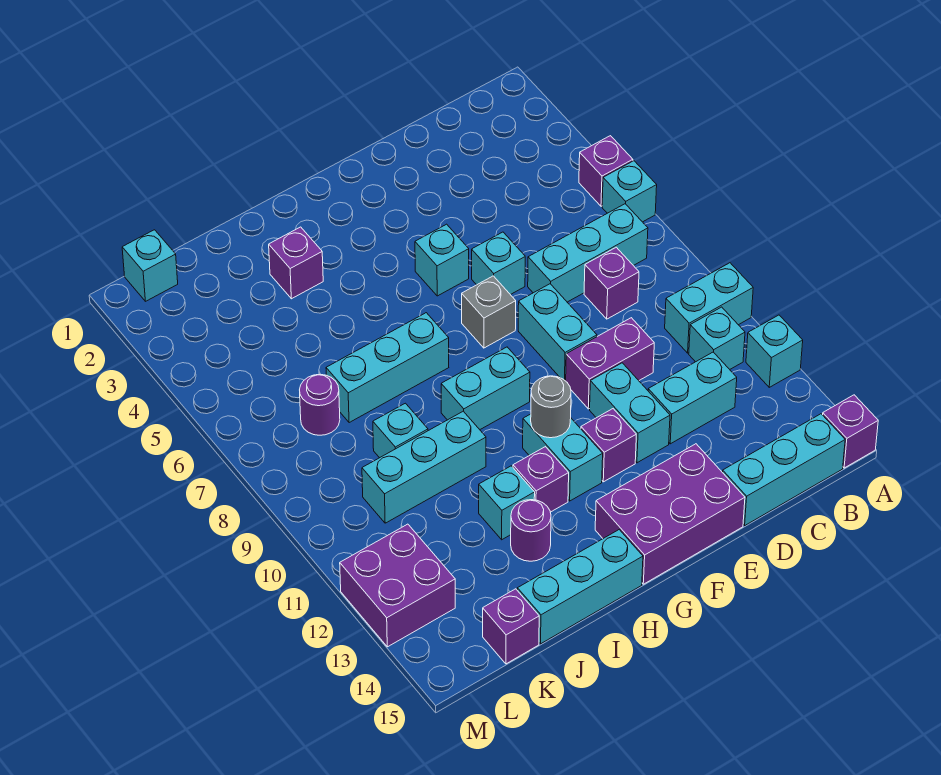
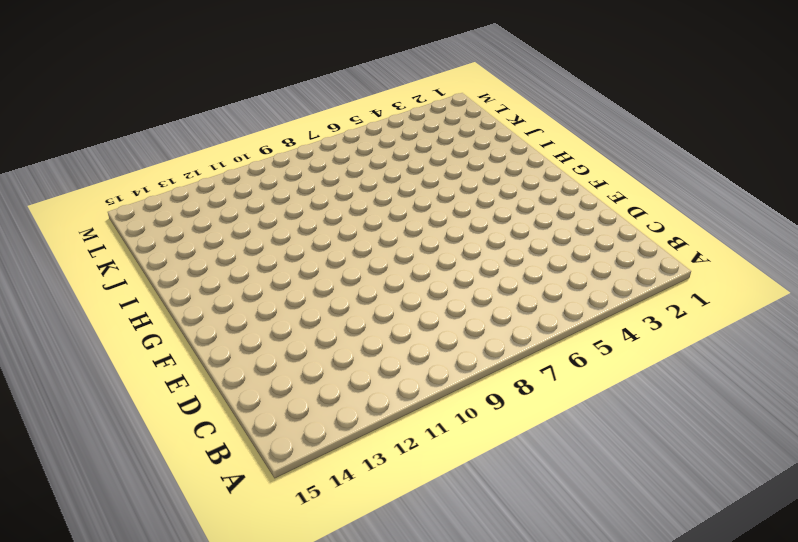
none -> purple 1x1 brick [579,136,633,206]
none -> cyan 1x1 brick [602,161,657,222]
none -> cyan 1x2 brick [665,263,753,353]
none -> cyan 1x1 brick [746,315,803,387]

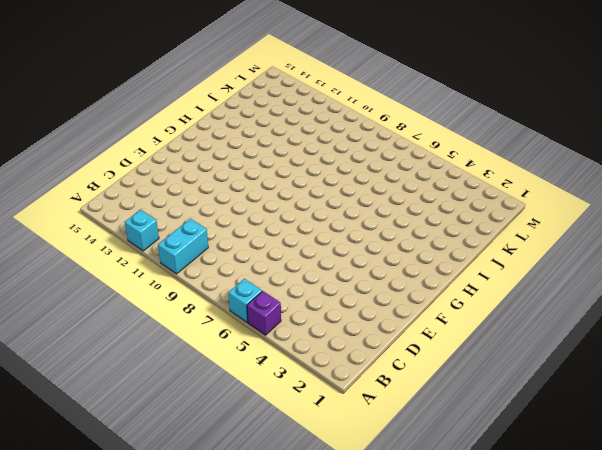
none -> purple 1x1 brick [823,395,878,468]
none -> cyan 1x3 brick [528,204,648,302]
none -> cyan 1x1 brick [689,307,745,369]
none -> cyan 1x3 brick [723,414,845,525]

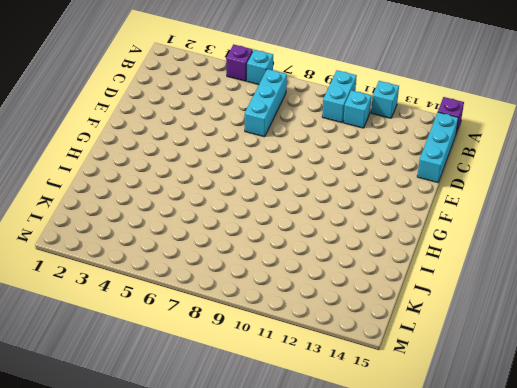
none -> purple 1x1 brick [584,247,639,319]
none -> cyan 1x2 brick [648,352,737,444]
none -> purple 1x2 brick [566,318,654,409]
none -> cyan 1x1 brick [472,232,525,295]

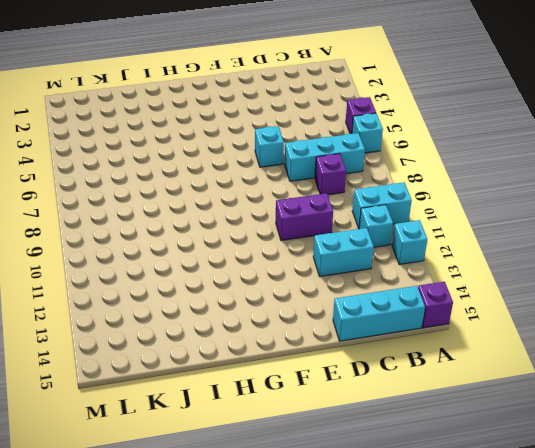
none -> cyan 1x2 brick [518,284,597,381]
none -> cyan 1x2 brick [590,363,670,463]
none -> purple 2x3 brick [595,444,745,584]
none -> cyan 1x1 brick [415,224,469,296]

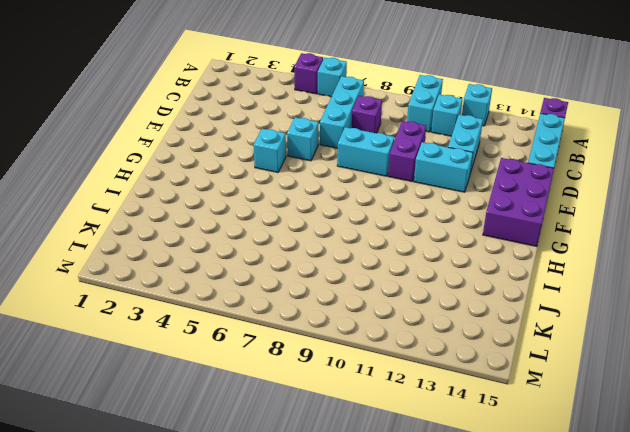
none -> grey 1x1 brick [462,276,516,348]
none -> purple 1x1 brick [581,409,636,482]
none -> cyan 1x2 brick [441,347,530,430]
none -> cyan 1x2 brick [523,414,603,501]

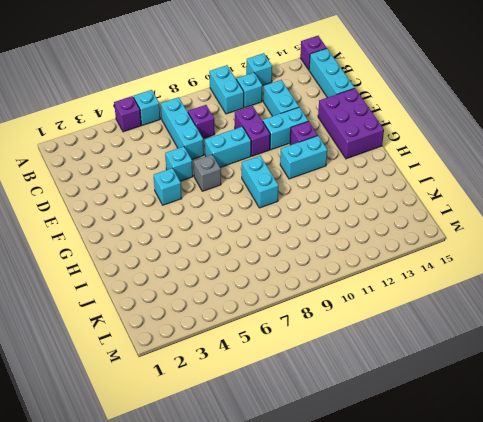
none -> cyan 1x3 brick [326,313,449,423]
none -> purple 1x1 brick [513,447,569,512]
none -> cyan 1x3 brick [517,530,643,644]
none -> purple 1x1 brick [269,227,323,299]

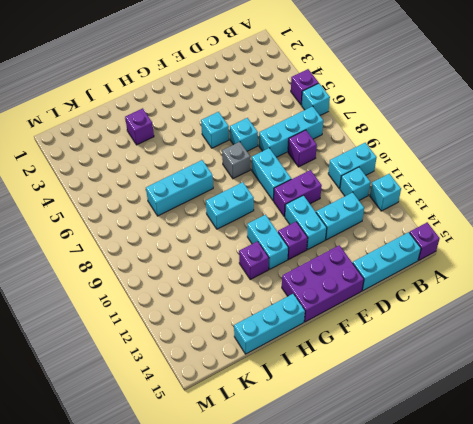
none -> cyan 1x3 brick [362,411,486,523]
none -> cyan 1x1 brick [479,466,535,540]
none -> purple 1x1 round brick [511,500,551,561]
none -> cyan 1x1 brick [373,403,428,458]

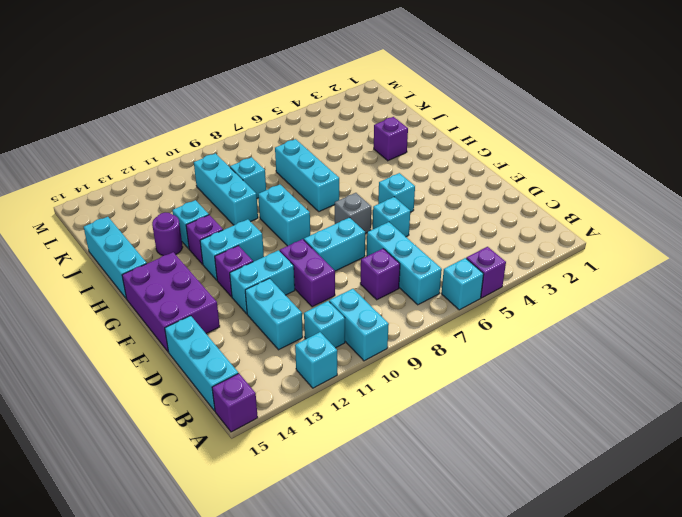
none -> purple 1x1 round brick [300,374,340,435]
none -> purple 1x1 brick [483,589,539,664]
none -> cyan 1x1 brick [122,230,178,301]
none -> purple 2x2 brick [340,524,455,647]

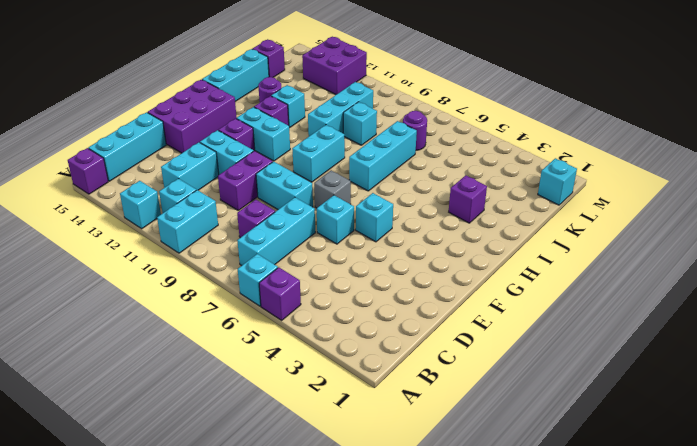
none -> grey 1x1 round brick [531,376,571,438]

